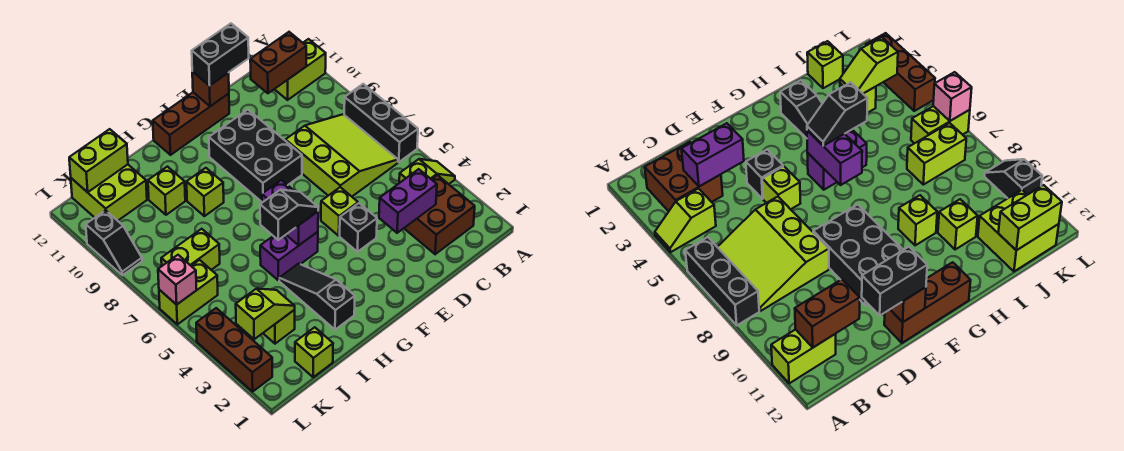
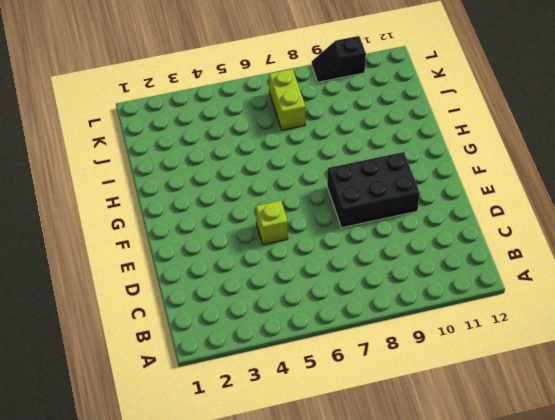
none -> lime 1x2 slope [399,159,455,184]
none -> black 1x3 brick [344,84,418,162]
none -> lime 1x2 brick [275,39,326,100]

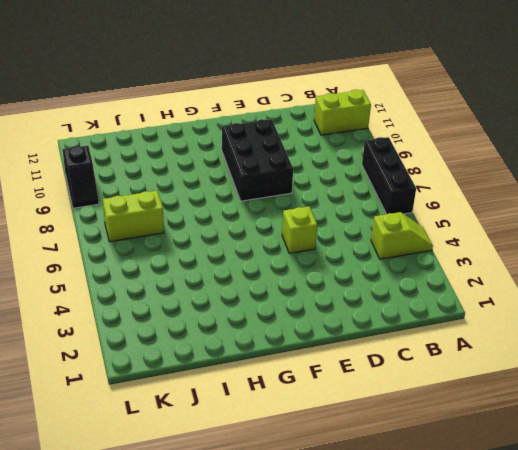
none -> brown 2x2 brick [404,175,475,254]
none -> lime 3x3 slope [285,114,398,196]
none -> black 1x1 brick [340,203,377,252]

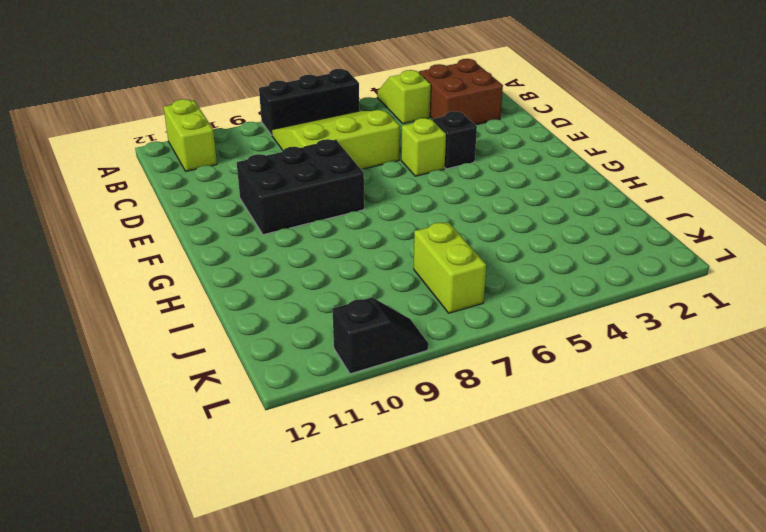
none -> brown 1x3 brick [153,93,229,155]
none -> purple 1x2 brick [260,232,318,280]
none -> black 1x3 slope [279,264,355,330]

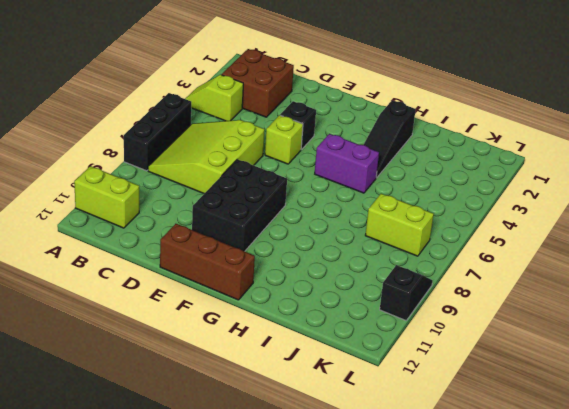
none -> lime 1x1 brick [187,168,224,216]
none -> lime 1x1 brick [148,167,185,215]
none -> lime 1x1 brick [295,327,333,377]

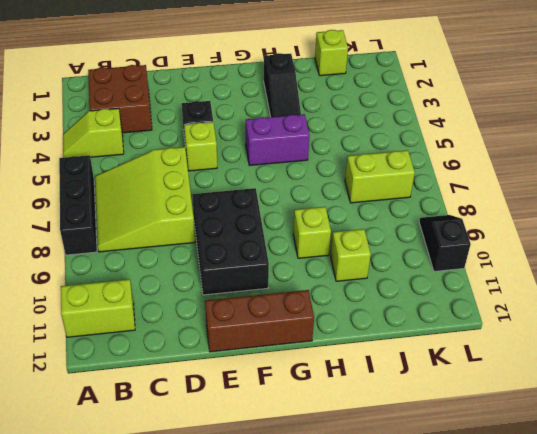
none -> lime 1x1 brick [263,310,295,344]
none -> lime 2x2 brick [71,165,147,221]
none -> lime 1x2 brick [159,260,218,324]

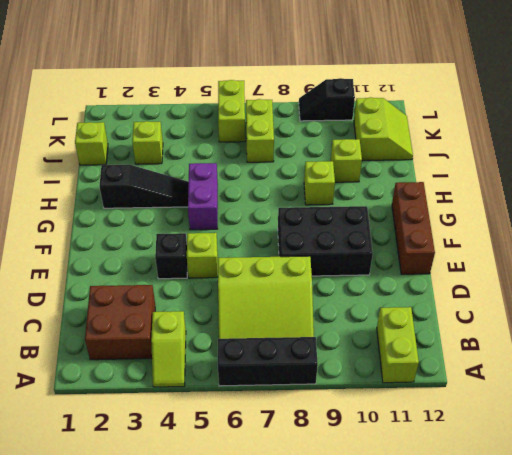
lime 2x2 slope [354,97,413,161] -> lime 2x2 brick [71,165,147,221]
none -> brown 1x3 brick [196,308,272,392]
none -> brown 1x2 brick [250,32,306,93]
none -> purple 1x2 brick [379,169,437,233]

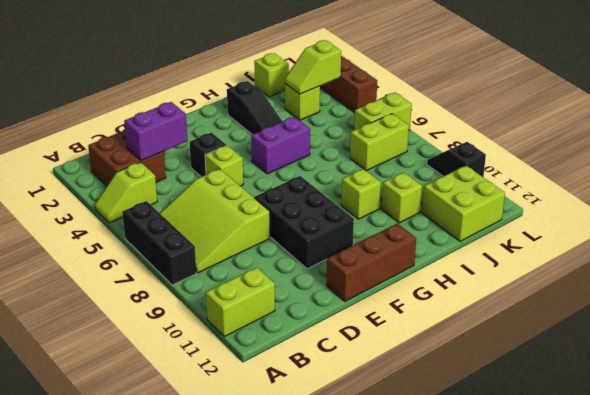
none -> brown 1x2 brick [250,32,306,93]
none -> brown 1x1 brick [192,72,229,106]
none -> purple 1x2 brick [262,180,318,245]

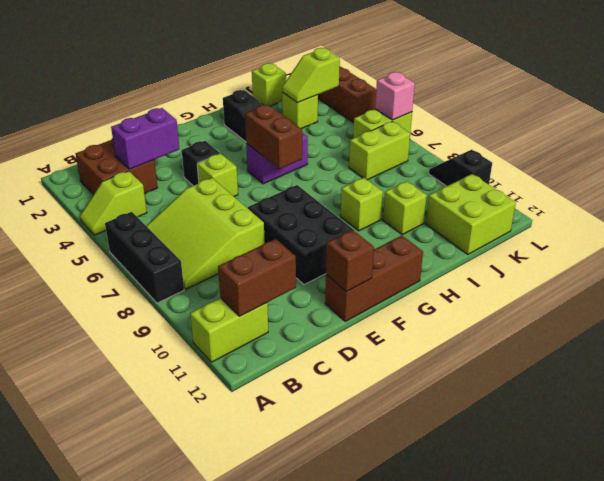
brown 1x2 brick [245,105,302,169] -> purple 1x2 brick [262,180,318,245]
none -> lime 1x2 brick [69,129,128,192]
none -> black 1x2 brick [192,24,249,86]
none -> black 1x2 slope [260,190,318,240]

